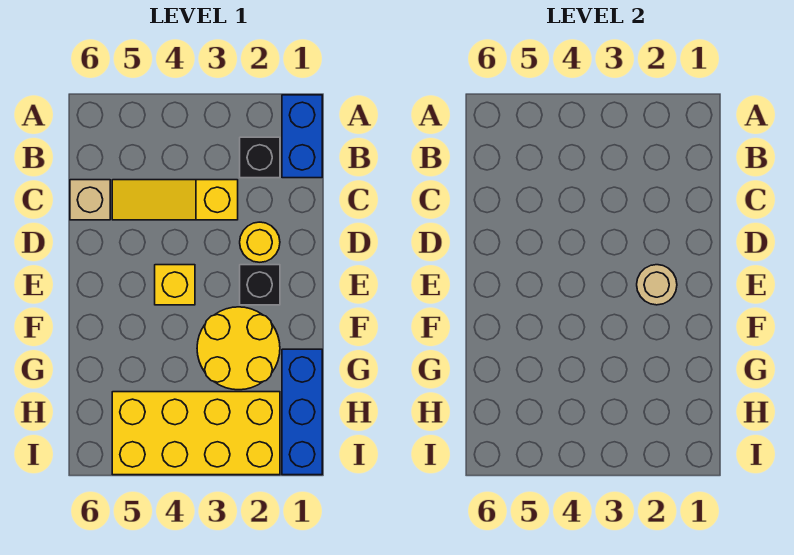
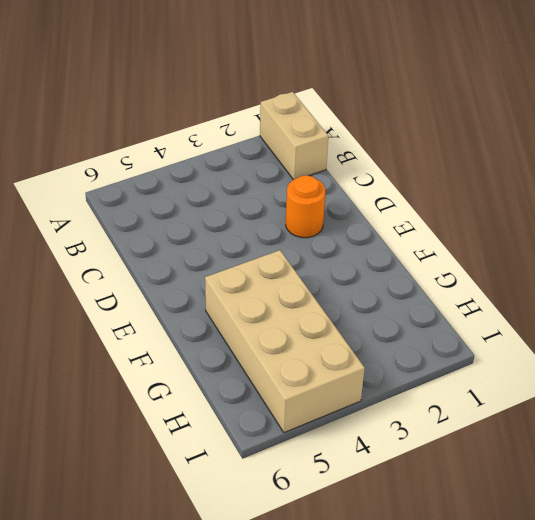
tan 1x2 brick [260,92,328,180] -> blue 1x2 brick [282,95,322,178]
orange 1x1 round brick [286,175,325,238] -> yellow 1x1 round brick [240,222,280,262]
tan 2x4 brick [205,250,365,433] -> yellow 2x4 brick [112,392,280,475]
none -> black 1x1 brick [240,137,280,178]
none -> yellow 1x3 slope [112,180,238,220]

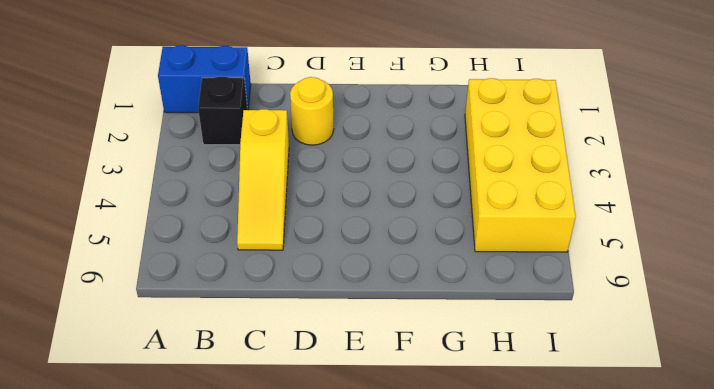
none -> tan 1x1 brick [70,180,110,220]
none -> black 1x1 brick [240,265,280,305]

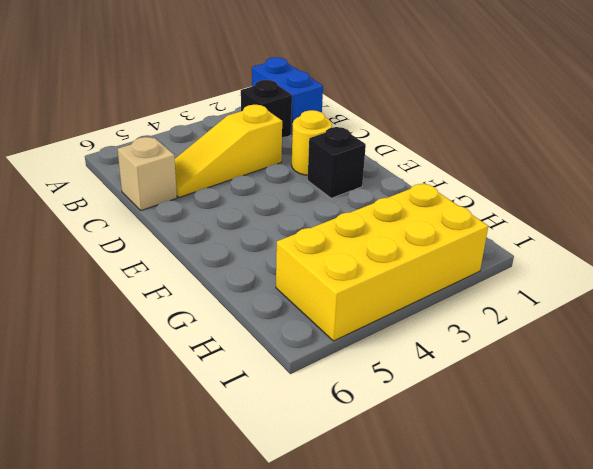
none -> yellow 1x1 brick [155,265,195,305]
none -> yellow 2x2 round brick [197,307,280,390]

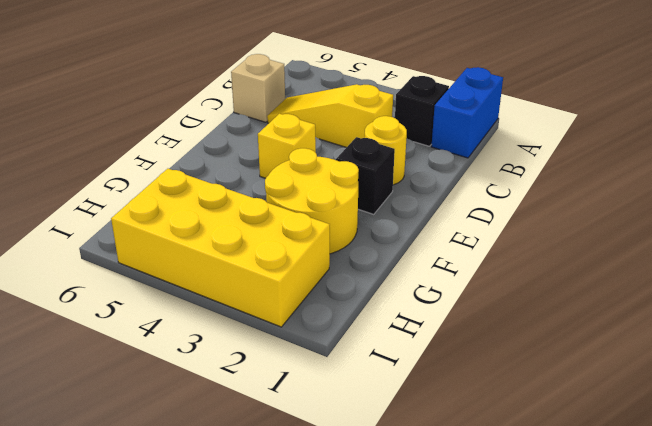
none -> blue 1x3 brick [282,349,322,475]
none -> tan 1x1 round brick [637,265,677,305]

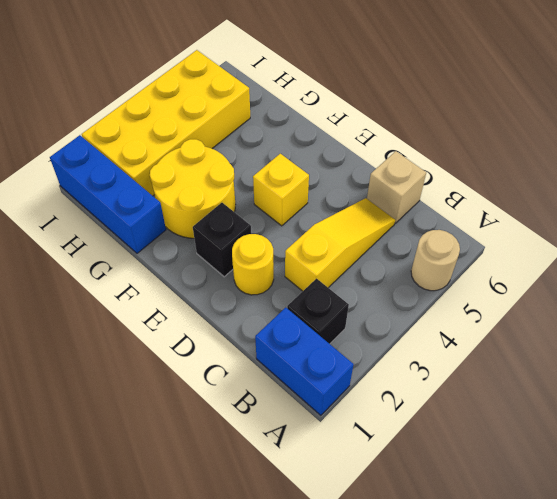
tan 1x1 round brick [411,230,460,291] -> tan 1x1 round brick moved to [637,265,677,305]

